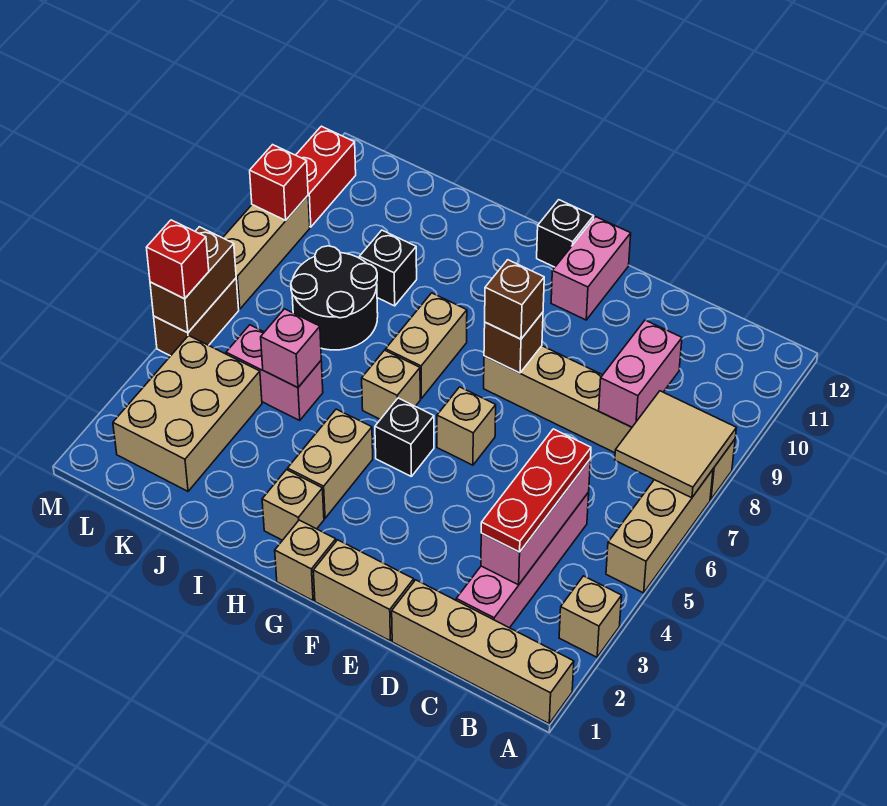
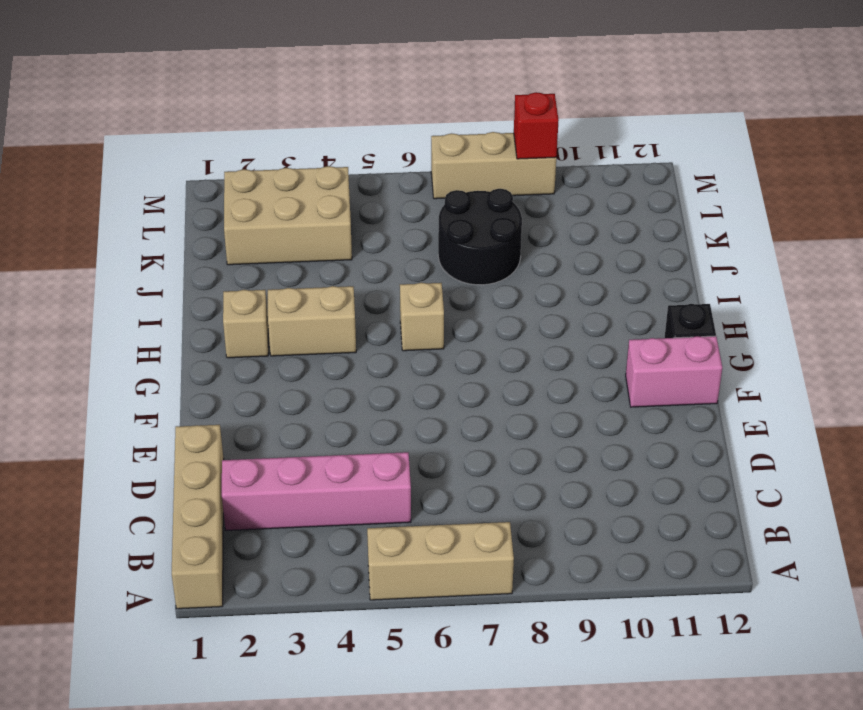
none -> tan 1x1 brick [559,576,622,657]
none -> tan 1x6 brick [484,346,735,499]
none -> tan 1x2 brick [313,540,414,641]
none -> tan 1x1 brick [437,387,496,465]

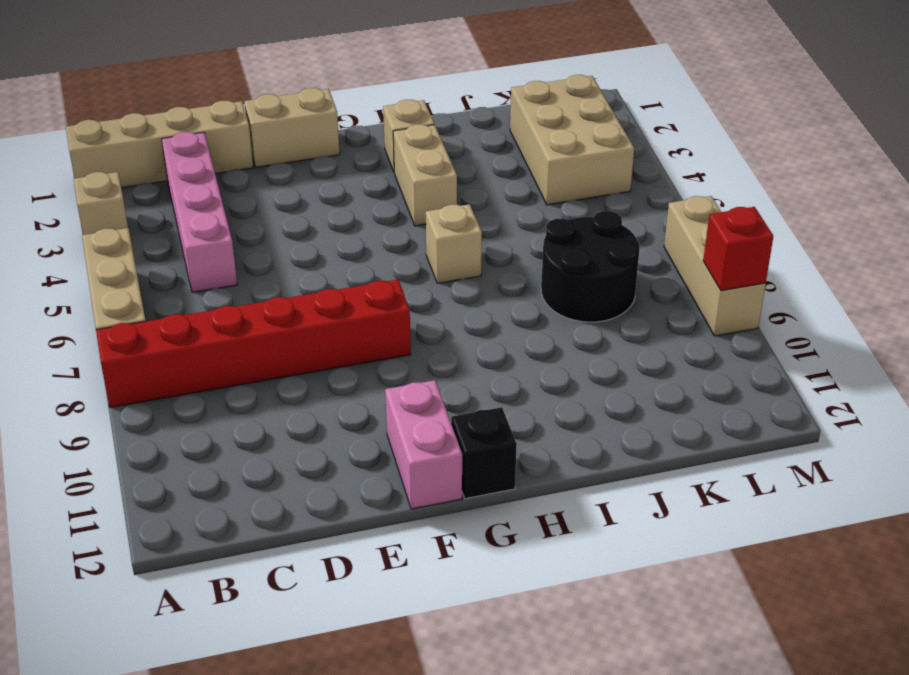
red 1x6 brick [96,279,411,408] -> tan 1x6 brick [484,346,735,499]
none -> tan 1x1 brick [437,387,496,465]
none -> tan 1x1 brick [275,520,336,601]
none -> black 1x1 brick [375,398,434,476]
none -> tan 1x2 brick [386,293,467,398]

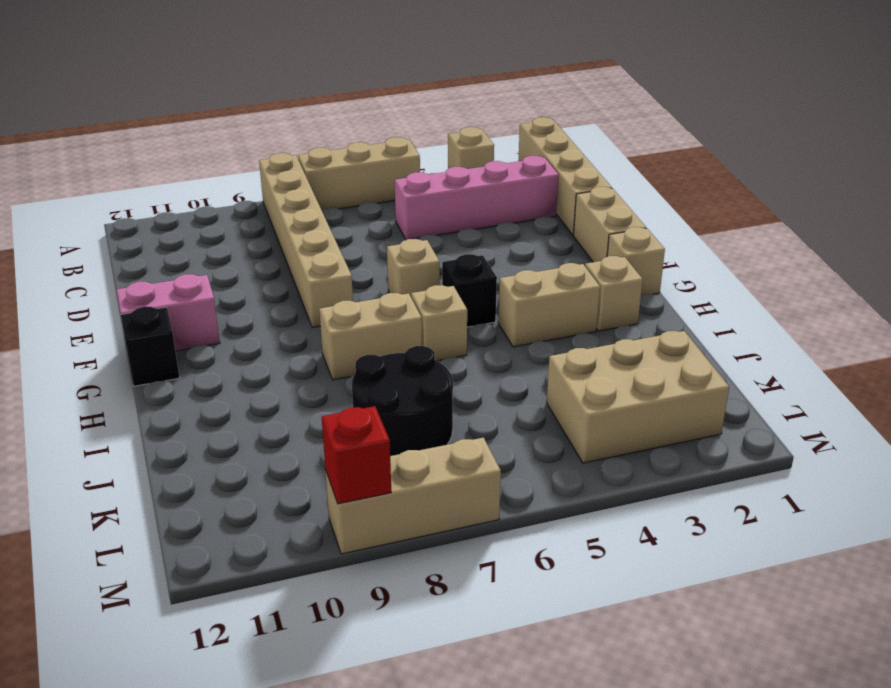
none -> pink 1x2 brick [226,325,323,420]
none -> black 1x1 brick [359,230,417,306]
none -> brown 1x2 brick [154,278,239,356]
none -> red 1x2 brick [296,126,356,227]

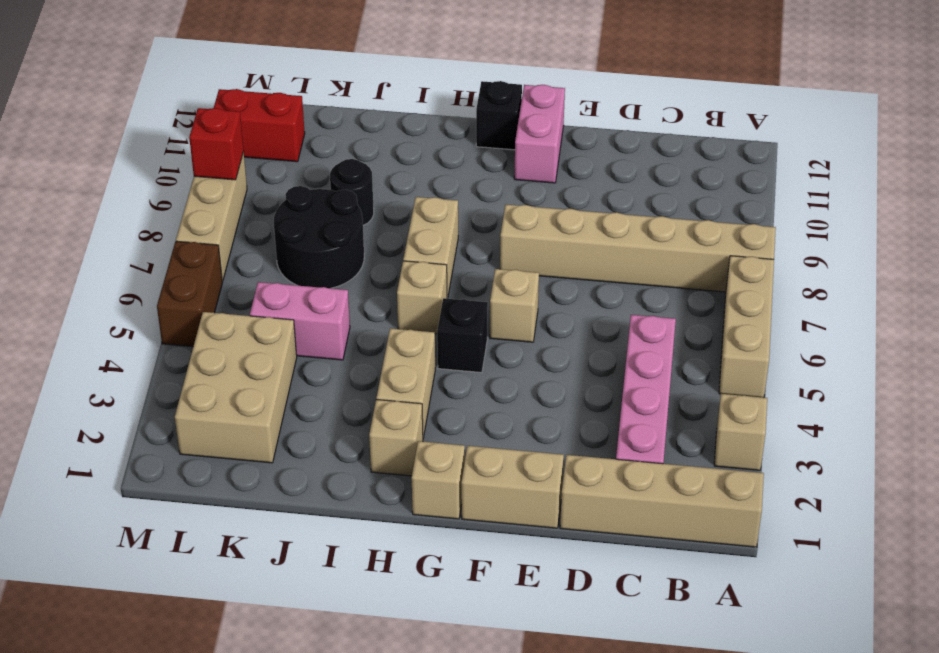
black 1x1 round brick [330,159,374,225] -> black 1x1 brick [359,230,417,306]
red 1x2 brick [214,89,305,162] -> red 1x2 brick turned to [296,126,356,227]
none -> tan 2x2 tile [615,391,736,498]
none -> pink 1x3 brick [481,460,590,585]
none -> pink 1x2 brick [599,320,682,427]
none -> brown 1x1 brick [484,312,543,373]

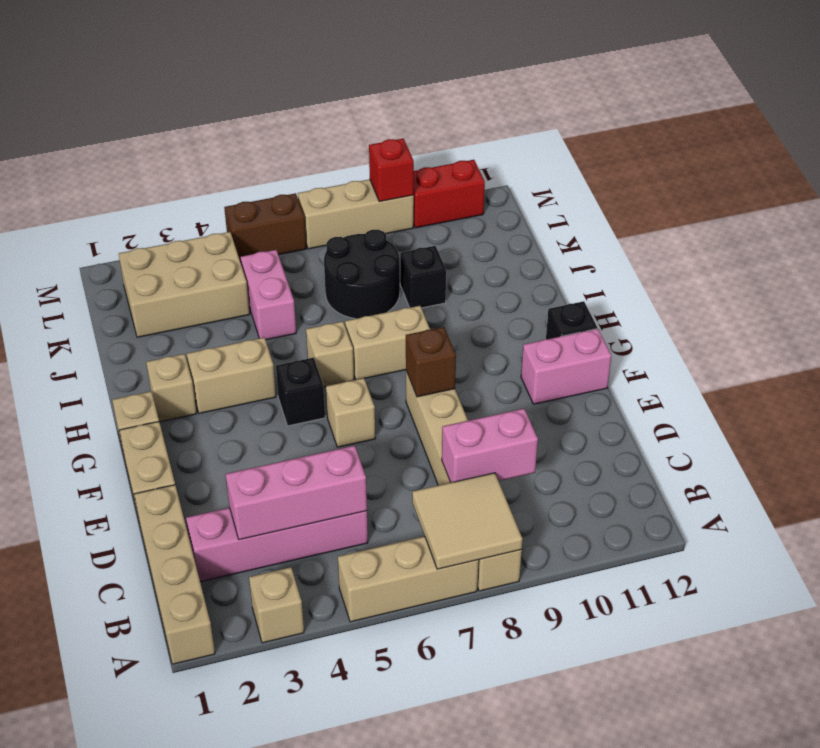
none -> pink 1x1 brick [261,309,321,388]
none -> brown 1x2 brick [150,227,236,333]
none -> red 1x3 plate [481,429,591,552]
none -> brown 1x1 brick [485,260,544,339]

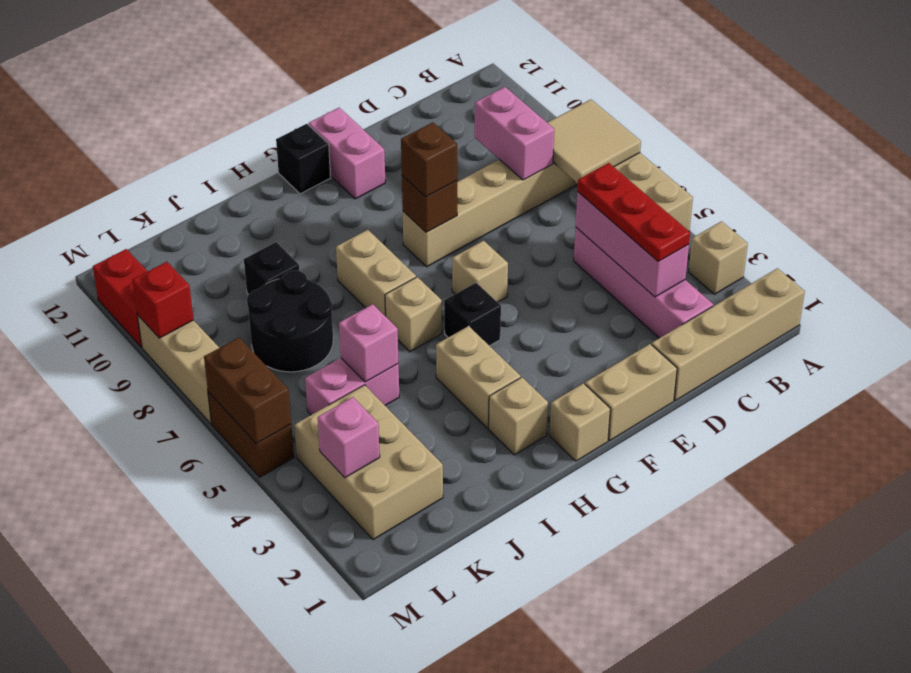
pink 1x1 brick [318,397,380,478] -> none
none -> red 1x1 brick [146,220,209,299]

